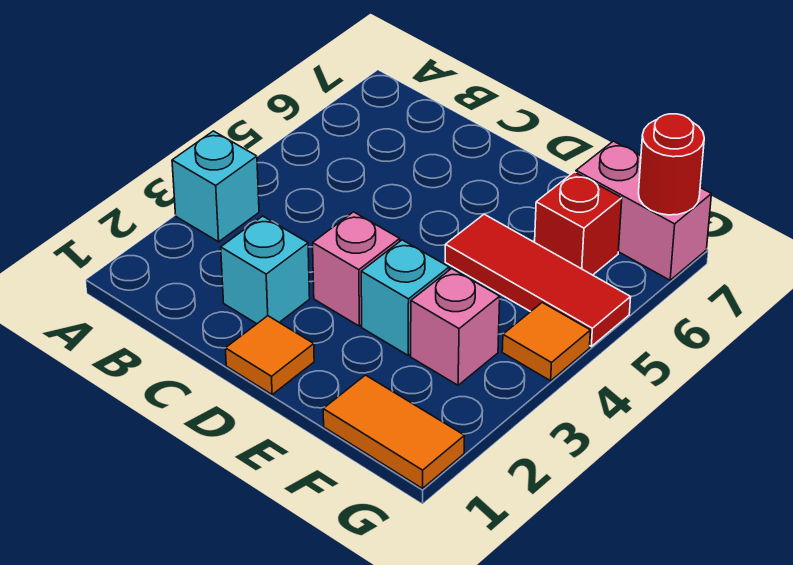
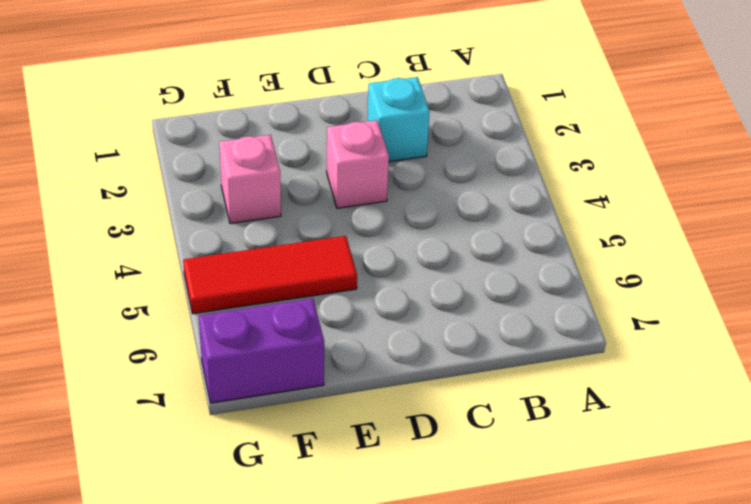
purple 1x2 brick [199,298,324,403] -> pink 1x2 brick [576,141,711,280]
none -> cyan 1x1 brick [172,131,259,242]
none -> orange 1x1 tile [225,316,314,394]
none -> cyan 1x1 brick [361,240,449,355]

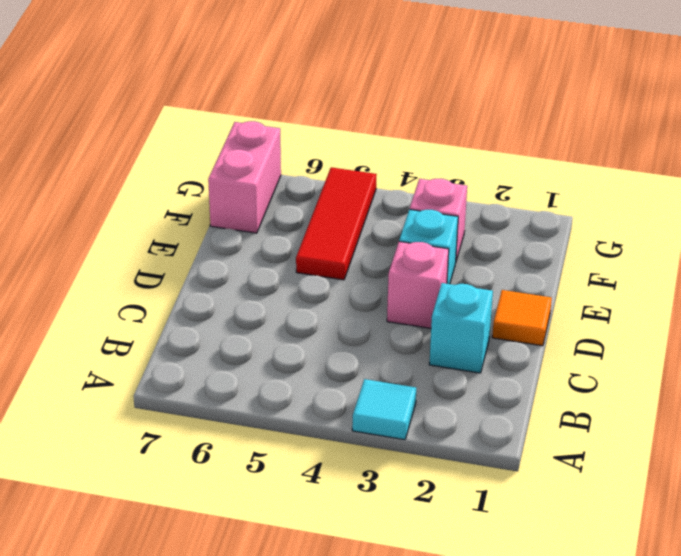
cyan 1x1 tile [352,379,416,440] -> cyan 1x1 brick [172,131,259,242]
none -> orange 1x2 tile [323,375,464,488]
none -> red 1x1 brick [535,172,622,275]
none -> orange 1x1 tile [502,302,590,381]

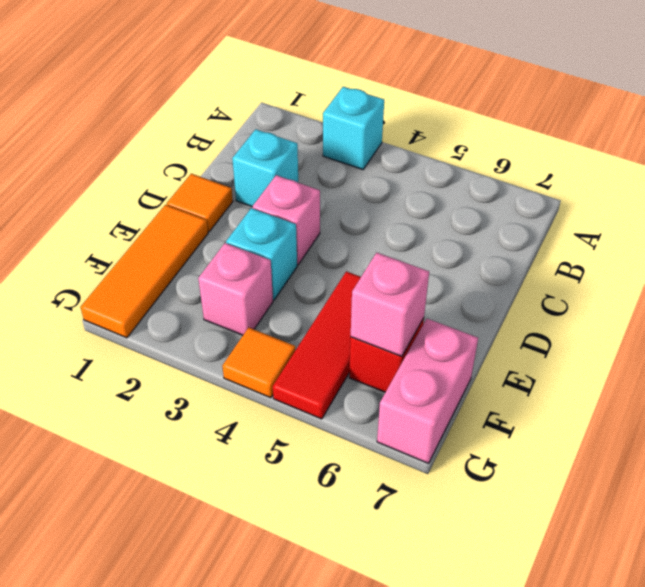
orange 1x3 tile [81,205,208,338] -> orange 1x2 tile [323,375,464,488]
pink 1x1 brick [351,253,429,356] -> none
none -> red 1x1 round brick [639,114,704,215]

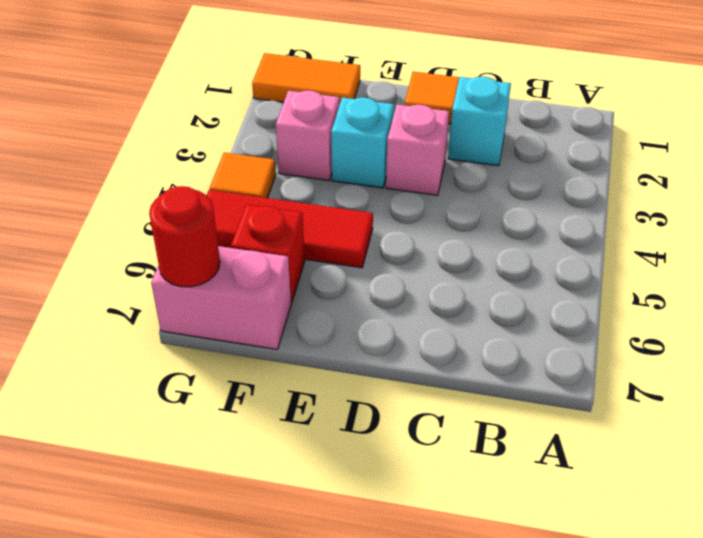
none -> cyan 1x1 brick [172,131,259,242]

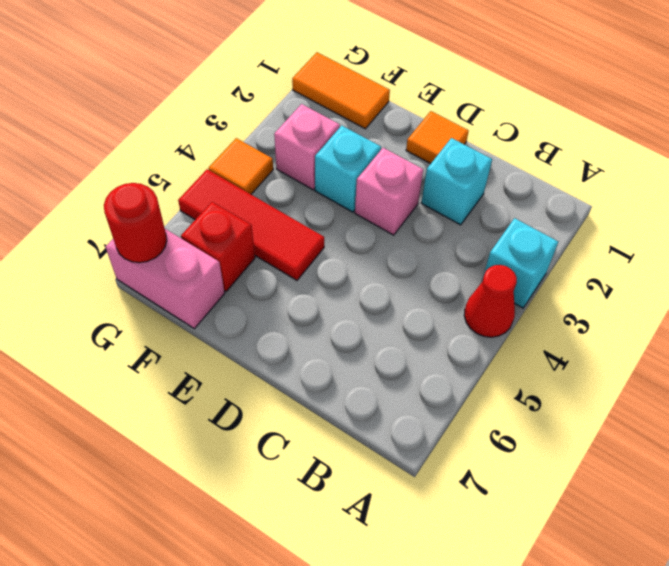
red 1x1 cone [464,265,517,337] -> none

